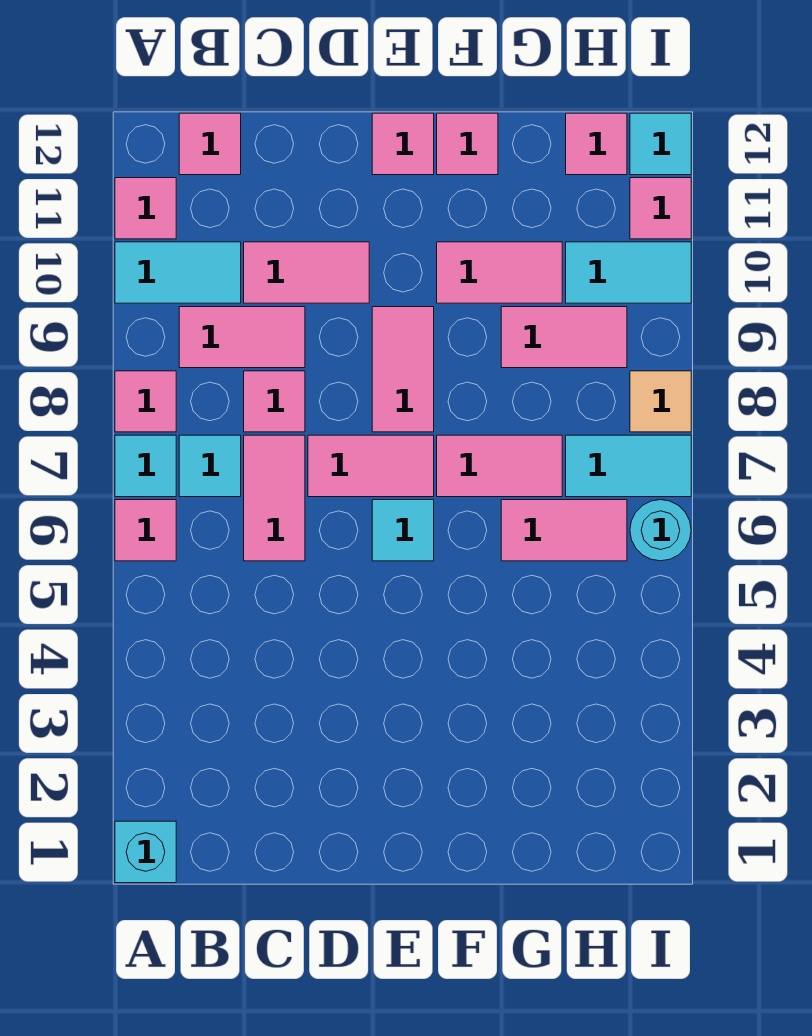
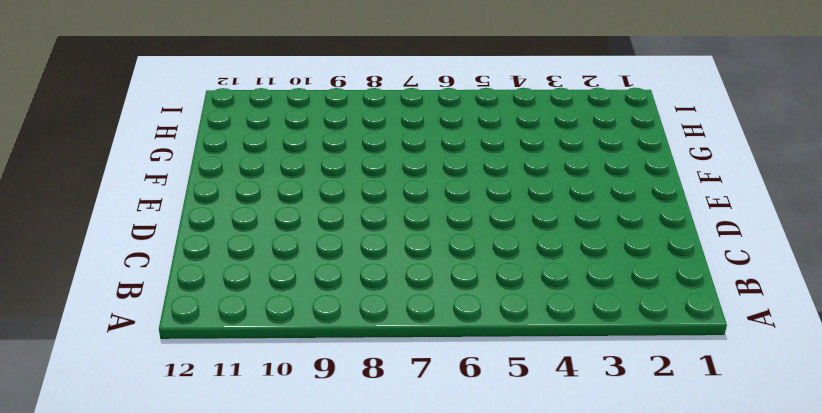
none -> cyan 1x1 brick [115,821,176,883]
none -> pink 1x1 tile [115,500,176,561]
none -> cyan 1x1 tile [115,435,176,497]

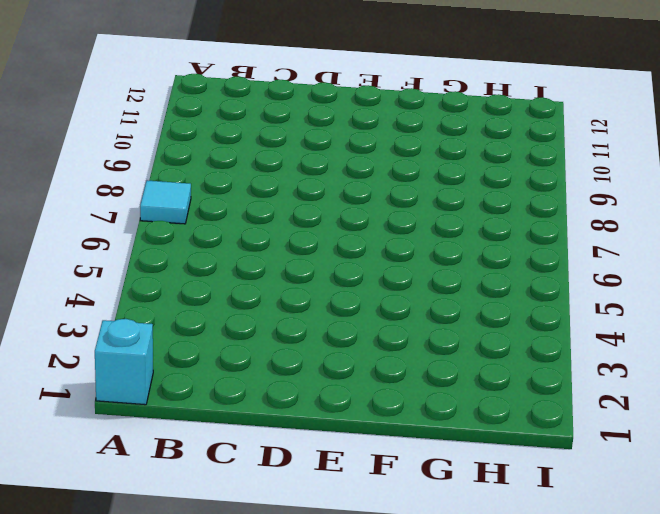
none -> pink 1x1 tile [115,500,176,561]
none -> pink 1x1 tile [115,371,176,432]
none -> cyan 1x2 tile [115,242,241,303]

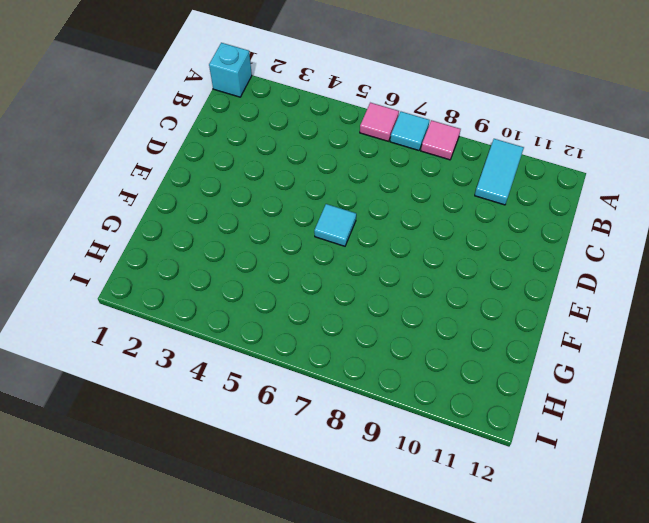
none -> pink 1x1 tile [115,178,176,239]
none -> cyan 1x1 tile [179,435,241,497]
none -> pink 1x2 tile [179,307,305,368]

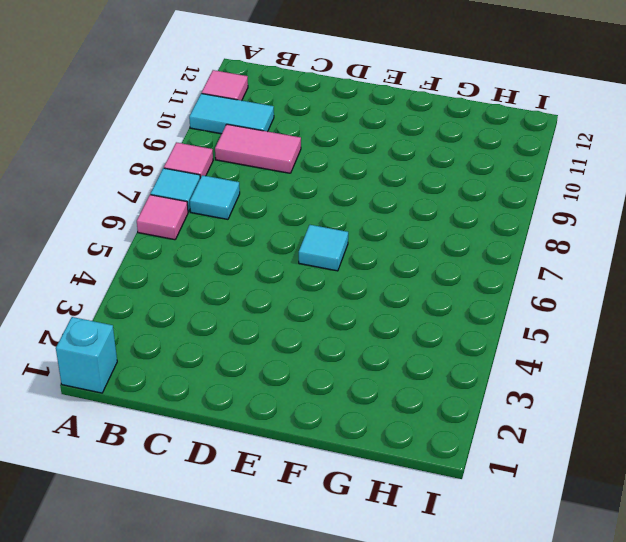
none -> pink 1x1 tile [179,113,241,175]
none -> pink 1x2 tile [244,435,305,561]
none -> pink 1x1 tile [244,371,305,432]

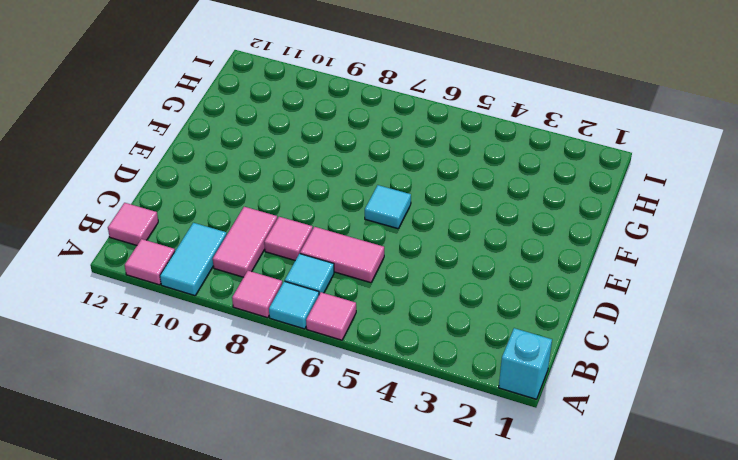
none -> pink 1x2 tile [244,242,369,303]
none -> pink 1x2 tile [308,435,434,497]
none -> pink 1x2 tile [372,307,434,432]

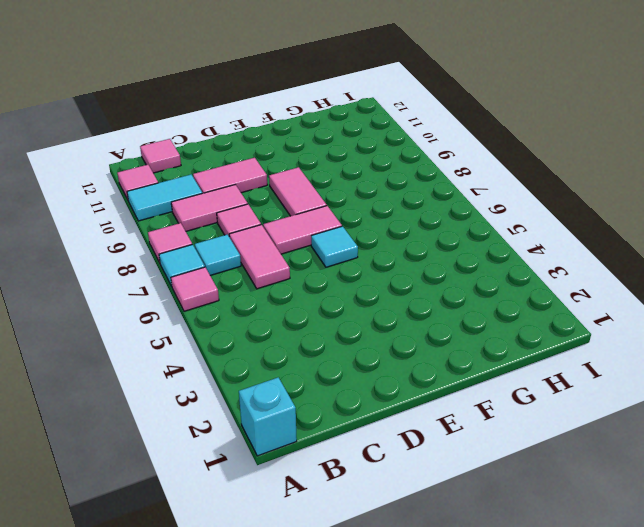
none -> pink 1x1 tile [372,113,434,175]
none -> pink 1x2 tile [437,435,562,497]
none -> pink 1x2 tile [437,242,562,303]

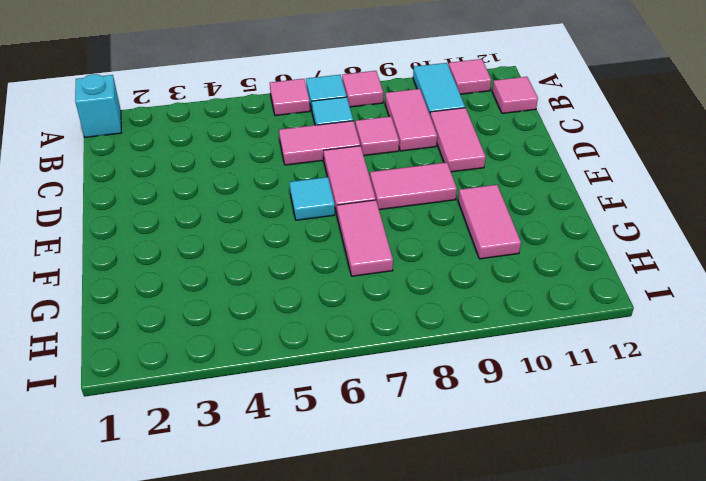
none -> pink 1x1 tile [372,113,434,175]
none -> pink 1x1 tile [437,113,498,175]
none -> pink 1x2 tile [501,500,627,561]

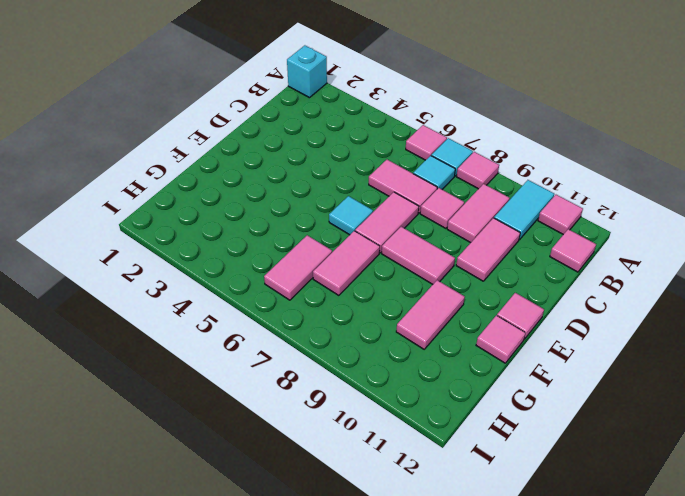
none -> pink 1x2 tile [501,307,627,368]
none -> cyan 1x2 tile [566,435,691,497]
none -> cyan 1x2 tile [566,242,691,303]

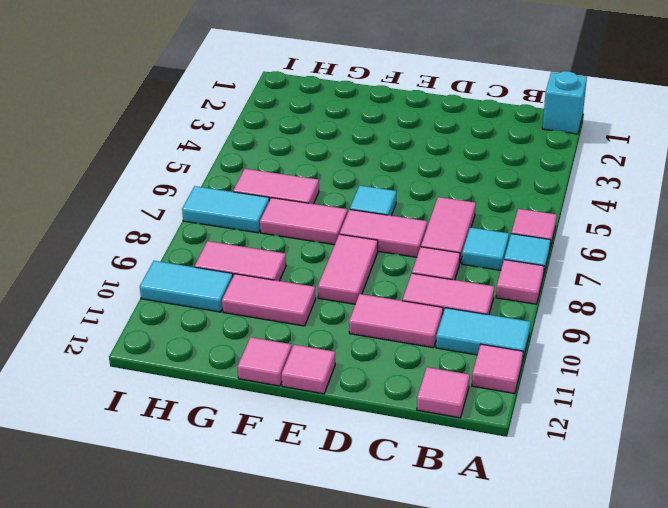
none -> pink 1x1 tile [566,113,627,175]
none -> cyan 1x1 round brick [630,500,691,561]
none -> tan 1x1 tile [630,371,691,432]

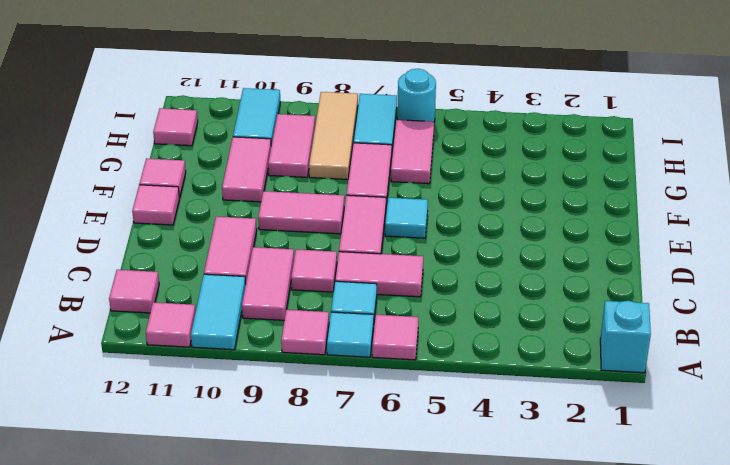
tan 1x3 tile [309,92,358,179] -> tan 1x1 tile [630,371,691,432]
none -> pink 1x1 tile [630,178,691,239]
none -> cyan 1x1 tile [630,113,691,175]

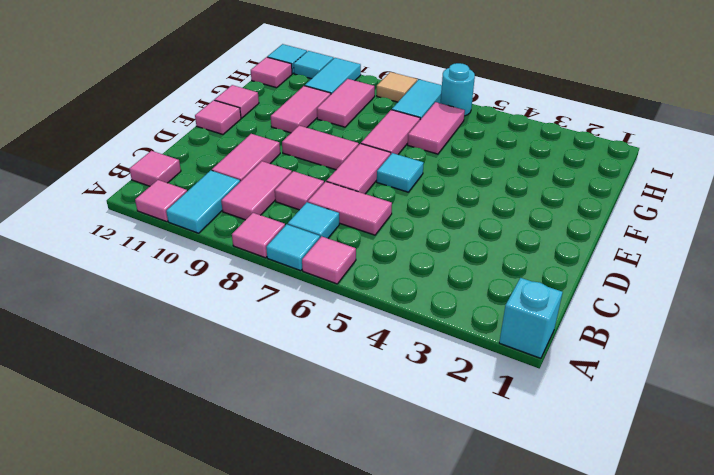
cyan 1x1 tile [294,51,334,79] -> pink 1x1 tile [630,178,691,239]

